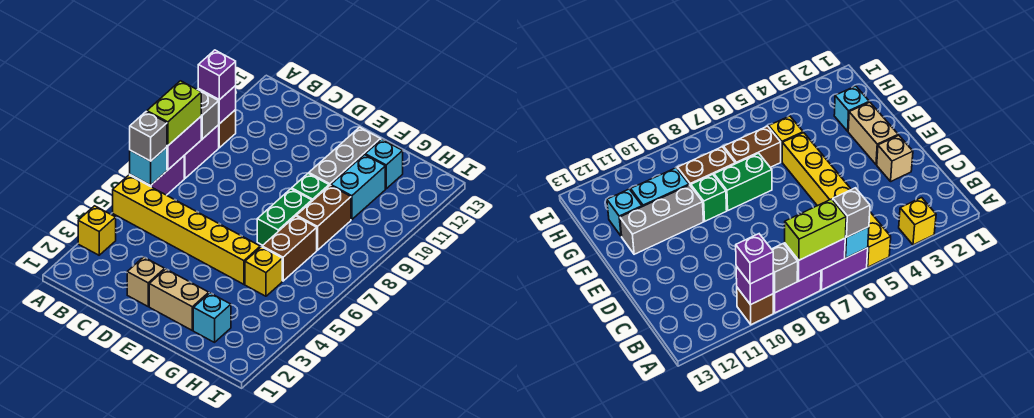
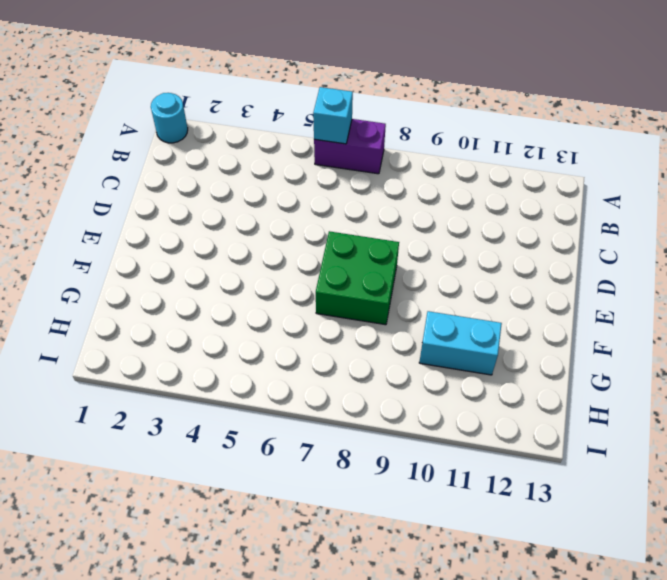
cyan 1x1 round brick [151,93,188,143] -> none
green 2x2 brick [316,231,399,325] -> green 1x2 brick [257,189,312,245]
none -> yellow 1x1 brick [78,206,116,255]
none -> yellow 1x6 brick [113,175,260,284]
none -> purple 1x2 brick [184,125,219,178]

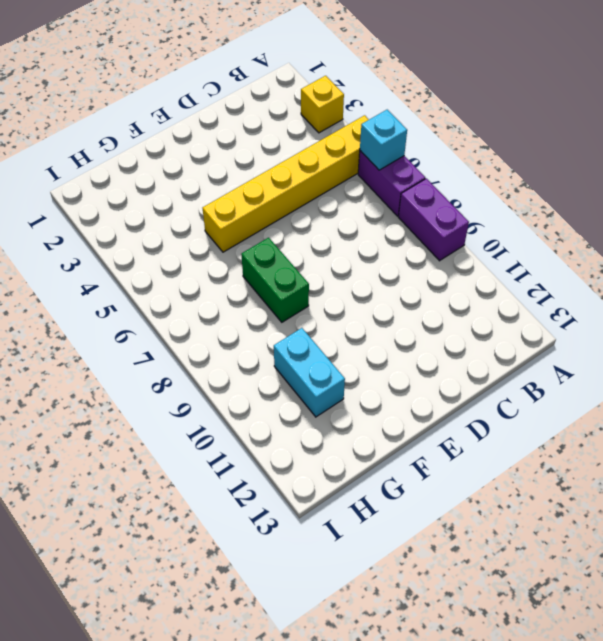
none -> brown 1x1 brick [219,110,236,148]
none -> tan 1x1 brick [127,257,165,306]
none -> tan 1x2 brick [149,269,209,330]

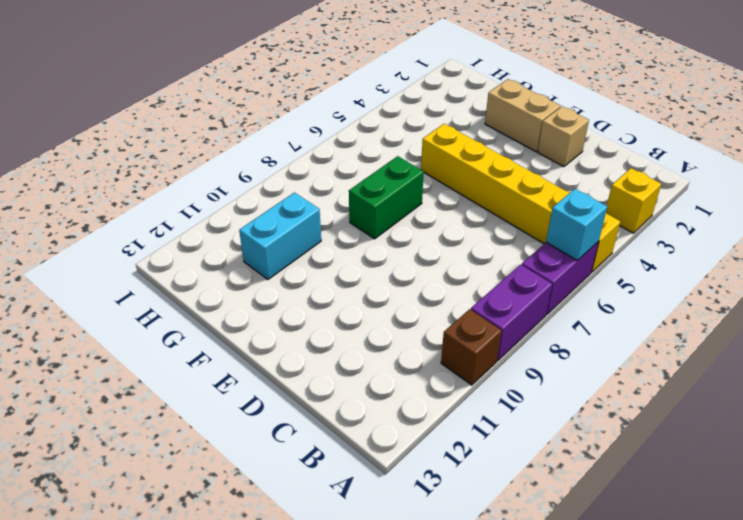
none -> green 1x1 brick [292,174,329,201]
none -> grey 1x3 brick [309,127,381,186]
none -> cyan 1x1 brick [193,293,231,342]

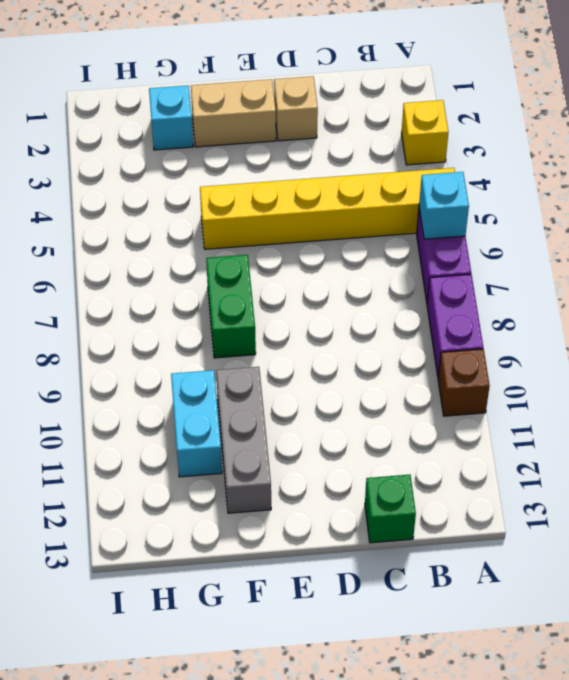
green 1x1 brick [365,475,416,543] -> green 1x1 brick moved to [292,174,329,201]
none -> yellow 1x1 brick [245,247,282,296]
none -> brown 1x2 brick [262,216,317,281]
none -> brown 1x2 brick [297,185,351,250]

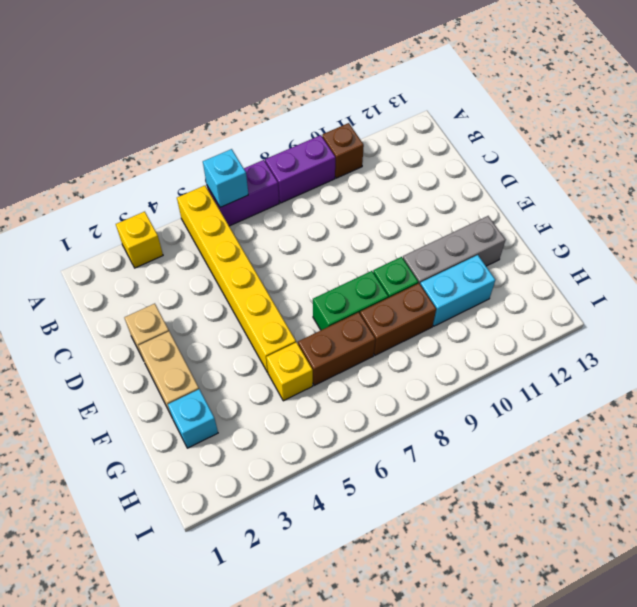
none -> cyan 1x1 brick [365,139,403,189]
none -> purple 1x2 brick [167,117,201,170]
none -> grey 1x1 brick [197,89,219,139]

